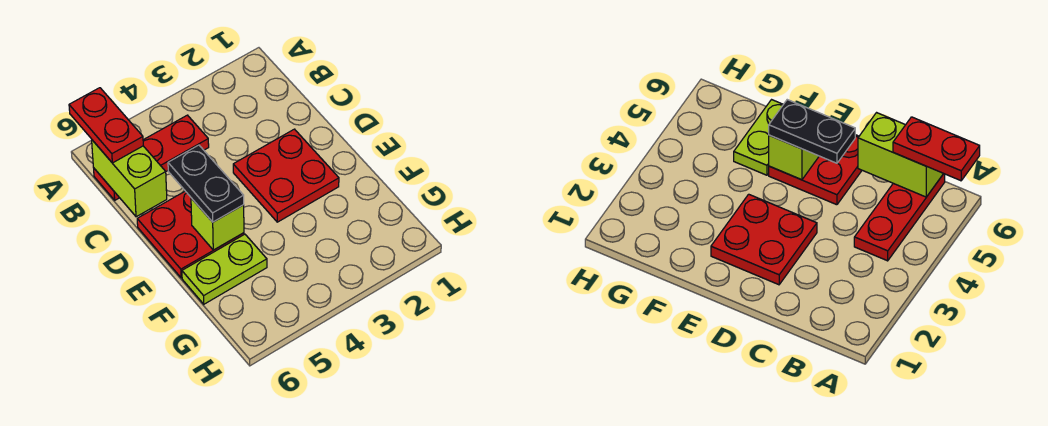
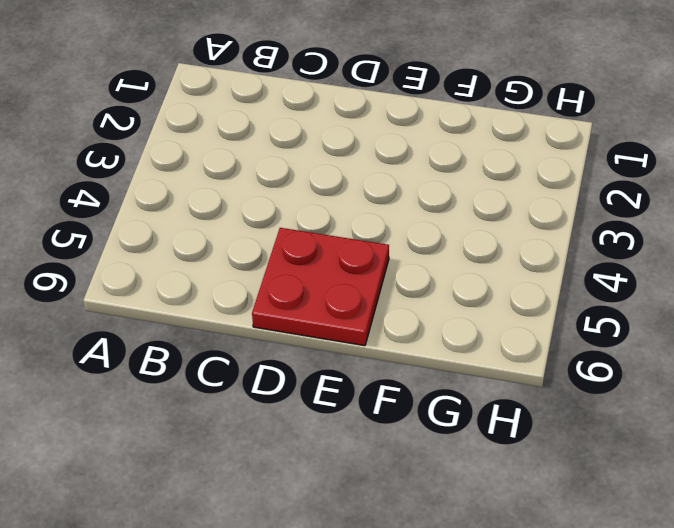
none -> red 1x3 plate [94,115,209,200]
none -> red 2x2 plate [233,129,339,222]

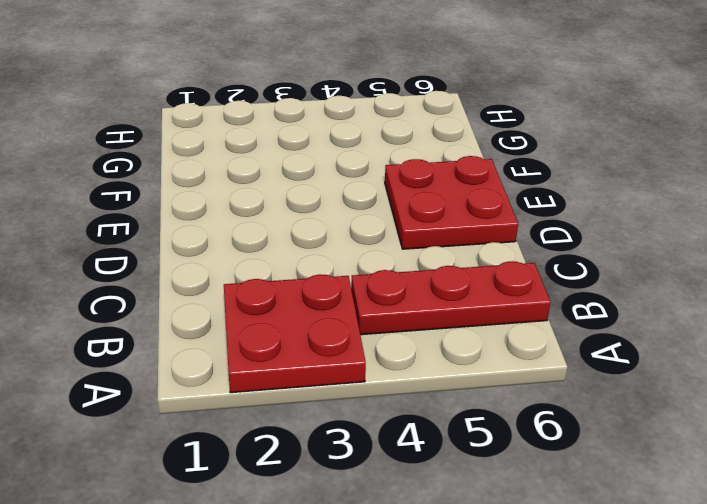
red 2x2 plate [224,274,366,393] -> red 2x2 plate moved to [233,129,339,222]
none -> lime 1x2 plate [182,234,267,304]
none -> lime 1x2 brick [92,140,167,217]

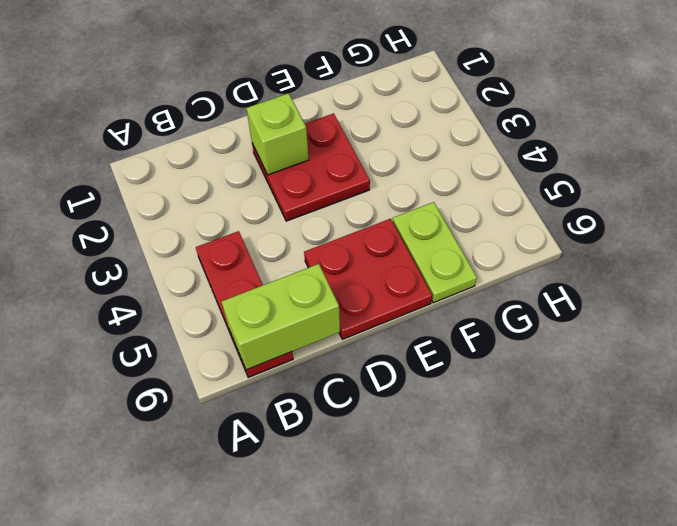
lime 1x1 brick [246,93,309,175] -> lime 1x1 brick moved to [191,198,244,250]
none -> red 1x2 plate [69,88,143,163]
none -> black 1x2 plate [168,145,244,222]

